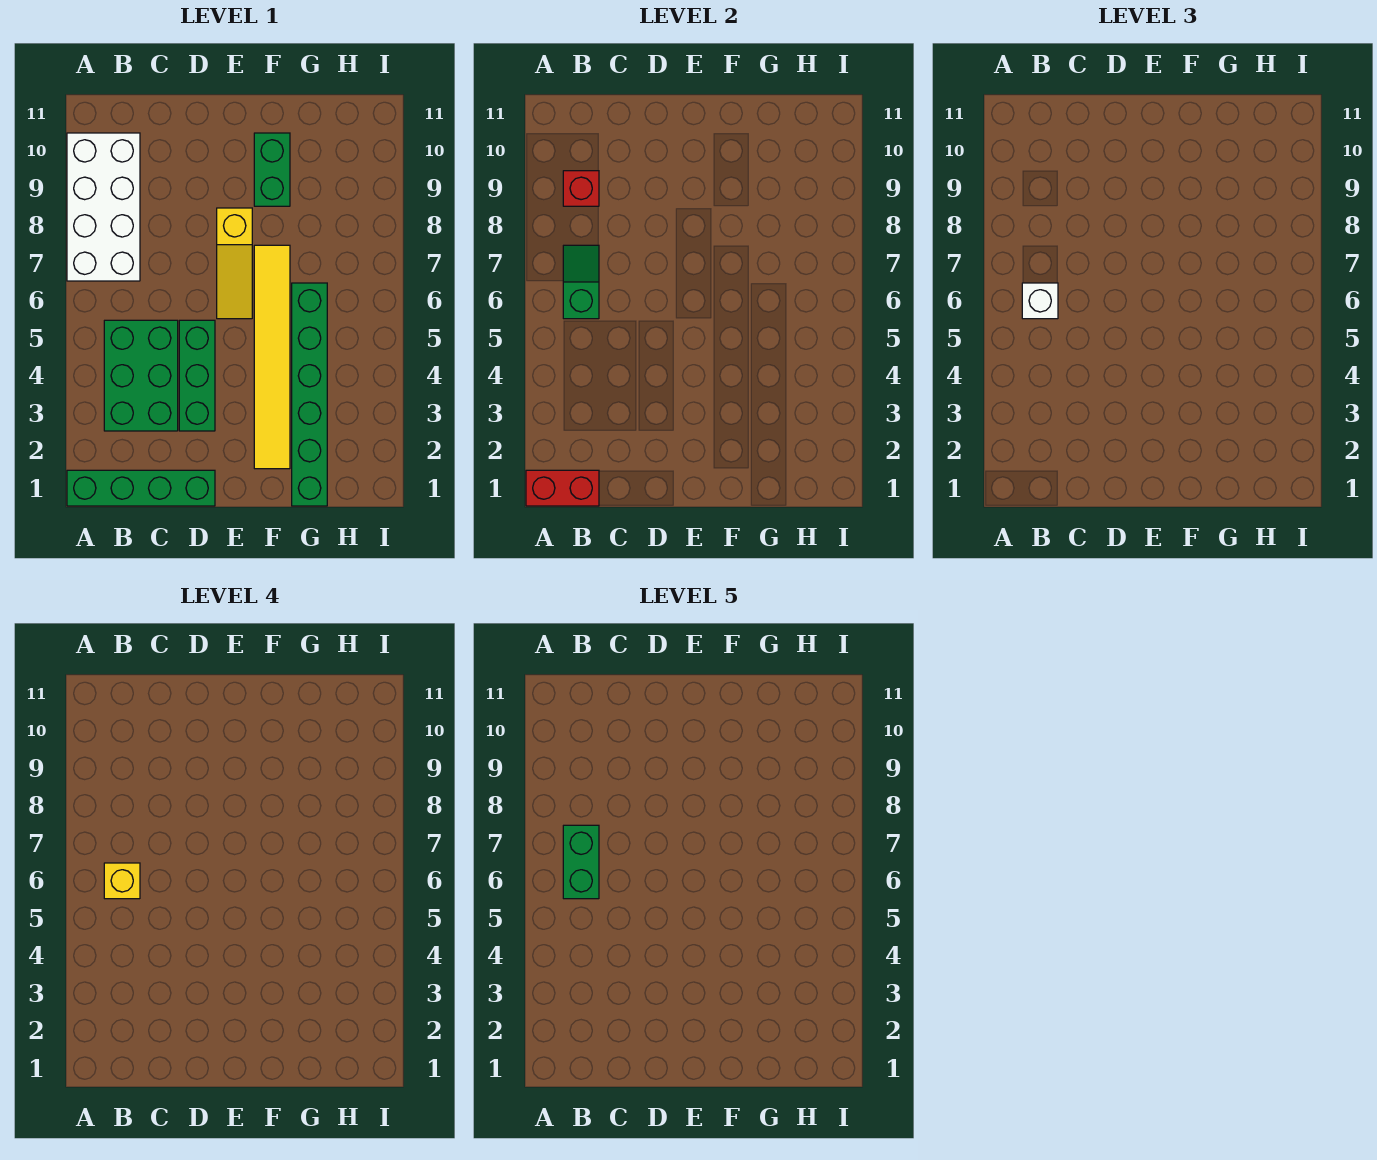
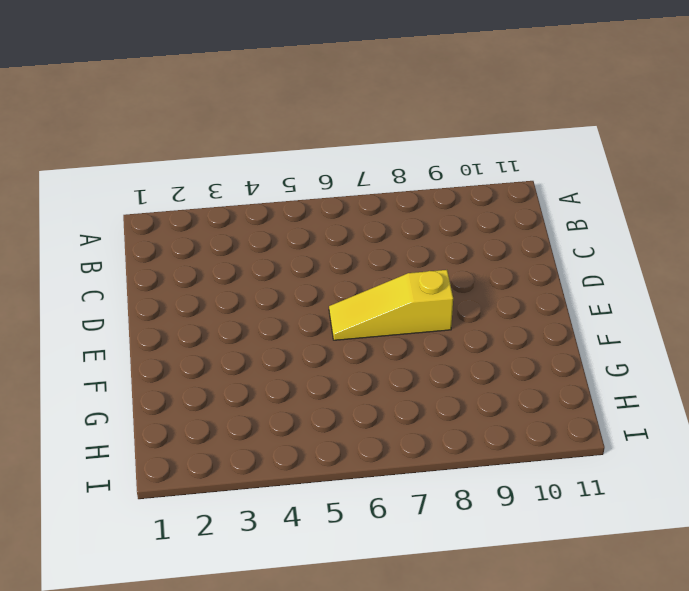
none -> green 1x4 brick [67,470,215,506]
none -> white 2x4 brick [67,133,140,281]
none -> green 2x3 brick [104,320,178,431]

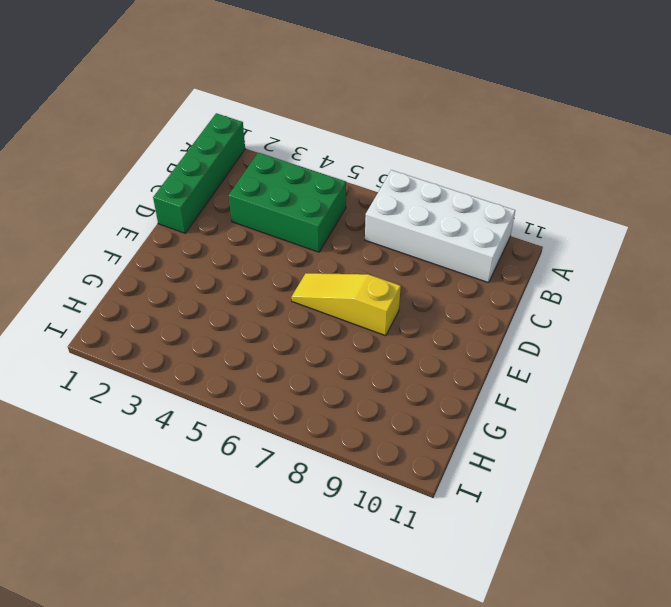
none -> green 1x3 brick [179,320,215,431]
none -> yellow 1x6 tile [254,245,290,469]
none -> green 1x2 brick [254,133,290,206]

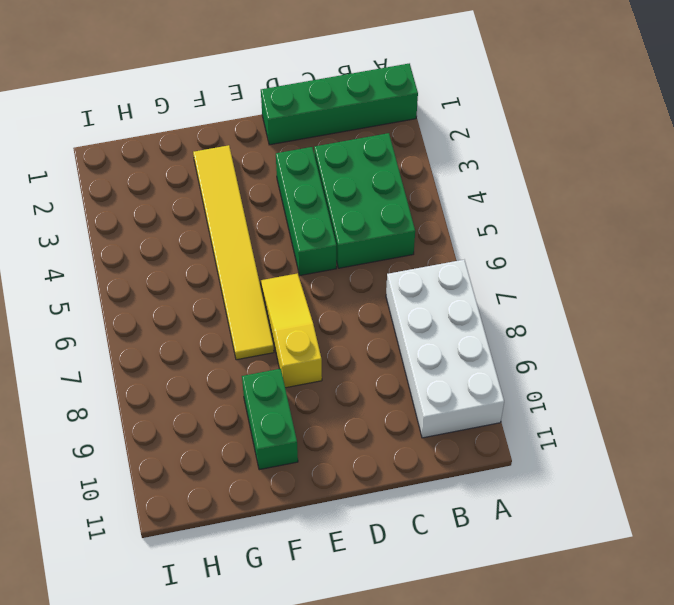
none -> green 1x6 brick [292,283,327,506]
none -> red 1x2 brick [526,470,599,506]
none -> green 1x2 slope [563,245,599,319]

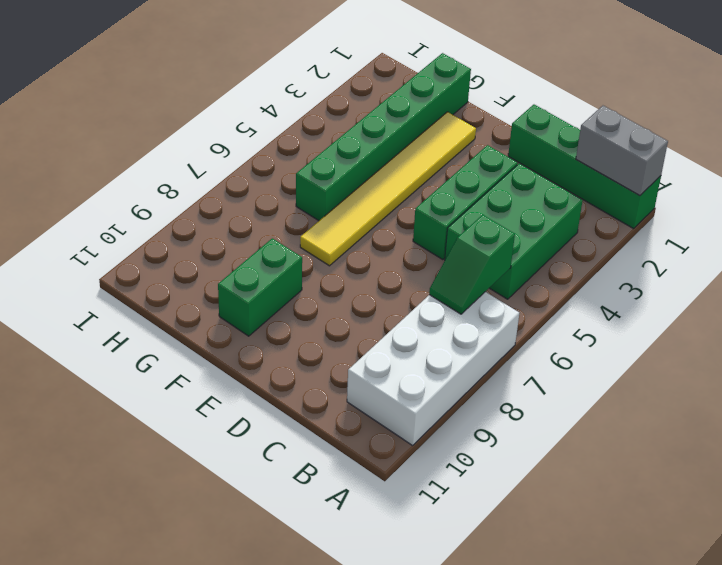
grey 1x2 brick [576,106,668,196] -> red 1x2 brick [526,470,599,506]
none -> yellow 1x3 slope [217,208,252,319]
none -> red 1x1 brick [563,171,599,206]
none -> white 1x1 brick [1022,283,1058,319]

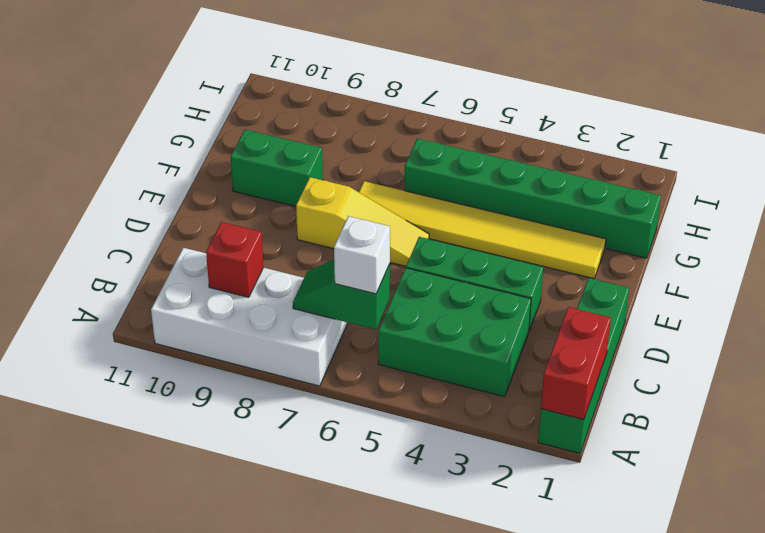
none -> yellow 1x1 brick [104,863,140,899]
none -> green 1x2 brick [563,825,599,899]

